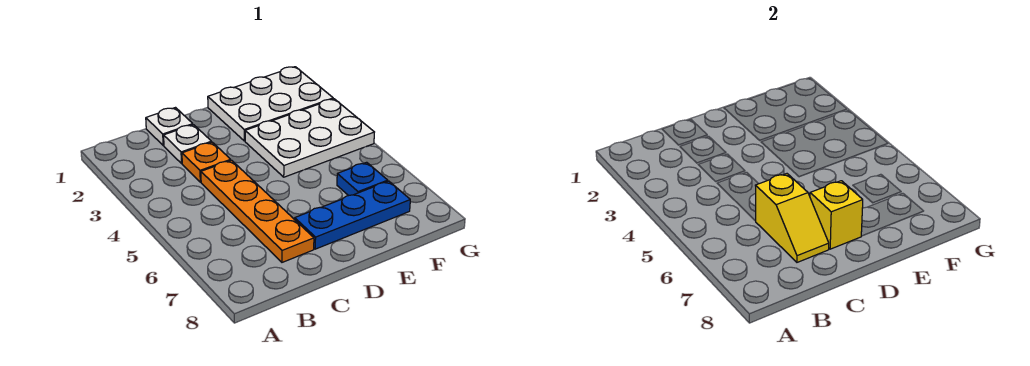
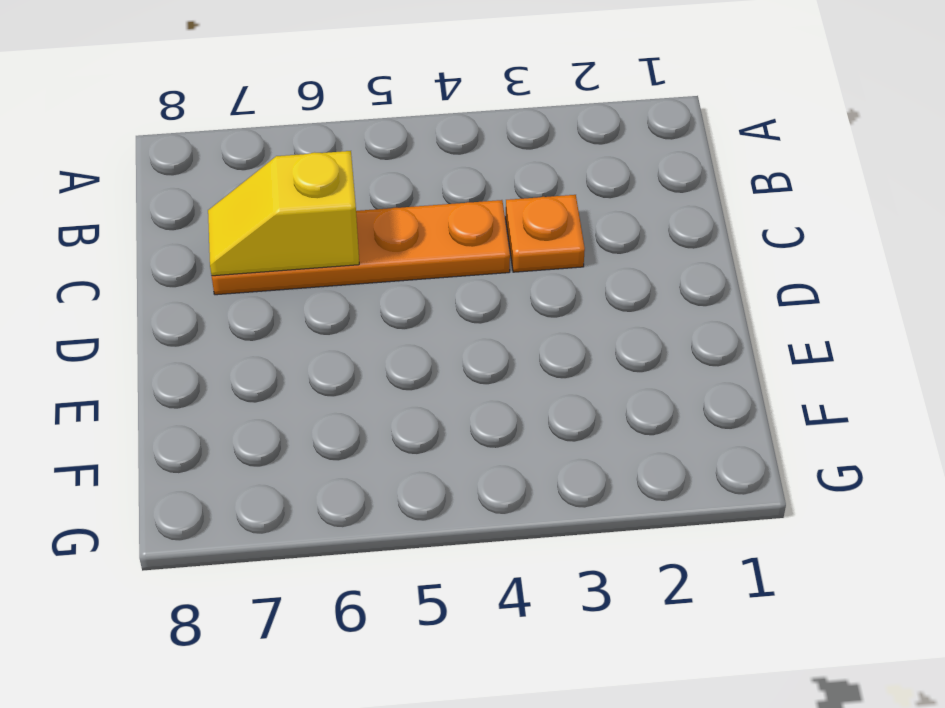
none -> white 1x1 plate [146,108,193,146]
none -> white 1x1 plate [164,125,211,164]

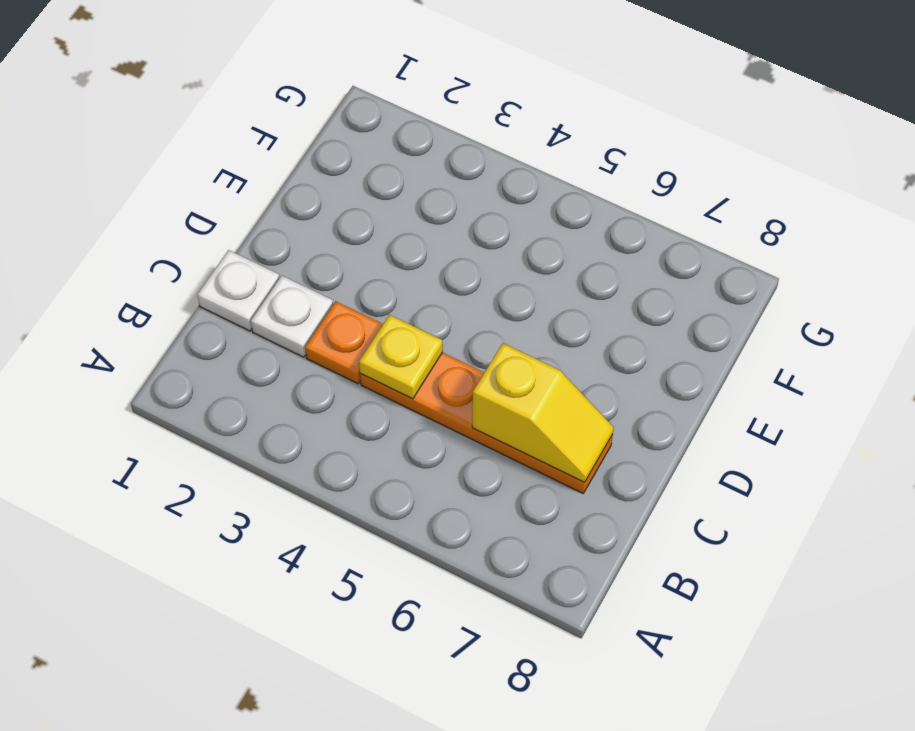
yellow 1x1 plate [359,315,443,399] -> none
none -> blue 1x3 plate [294,181,410,249]
none -> white 2x3 plate [208,67,333,141]

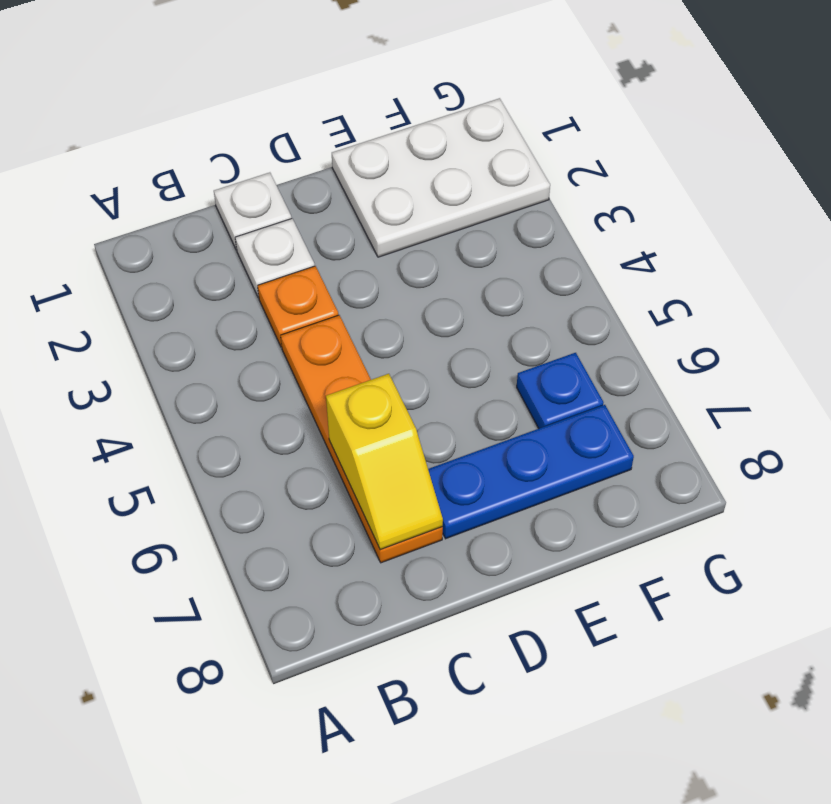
none -> white 2x3 plate [245,99,374,177]
none -> yellow 1x1 brick [810,181,863,249]

